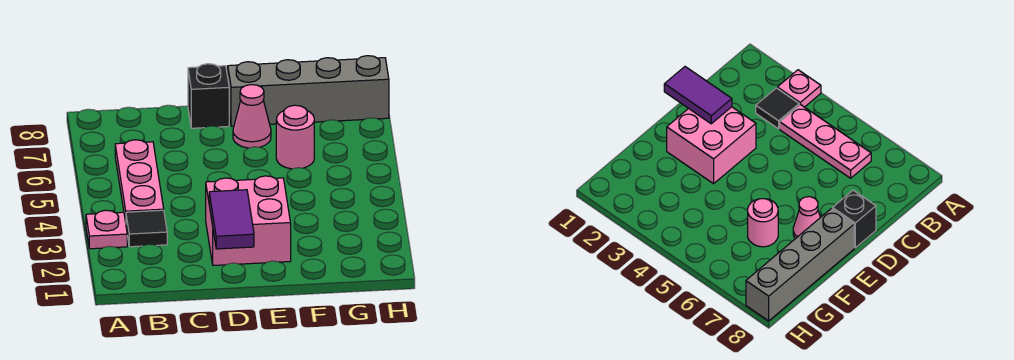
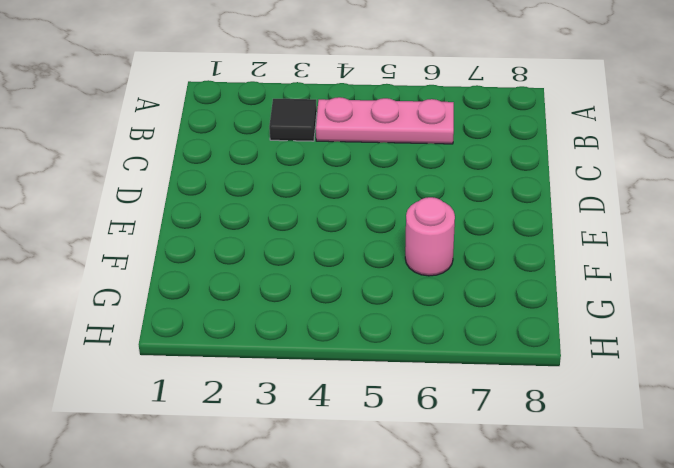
none -> pink 1x1 plate [86,210,127,249]
none -> pink 2x2 brick [206,176,291,265]

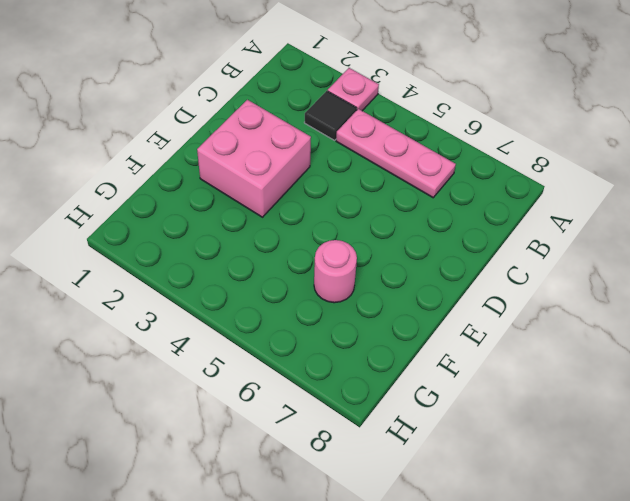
none -> black 1x1 brick [188,64,229,128]
none -> pink 1x1 cone [233,85,271,148]

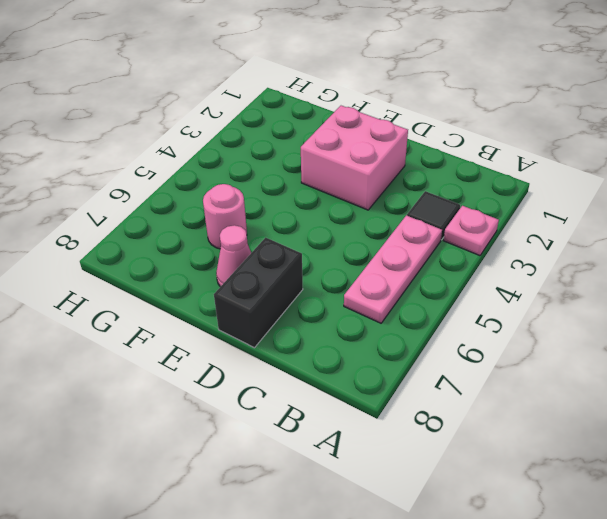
black 1x2 brick [214,237,303,348] -> black 1x1 brick [188,64,229,128]
none -> grey 1x4 brick [228,56,389,126]
none -> purple 1x2 tile [209,190,254,249]

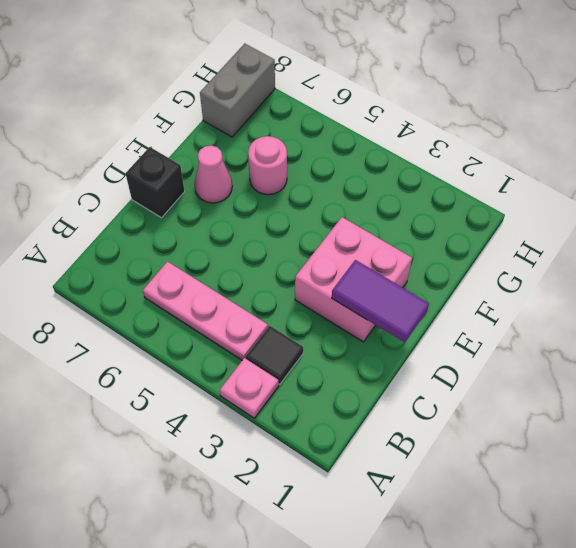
grey 1x2 brick [200,44,275,137] -> grey 1x4 brick [228,56,389,126]

